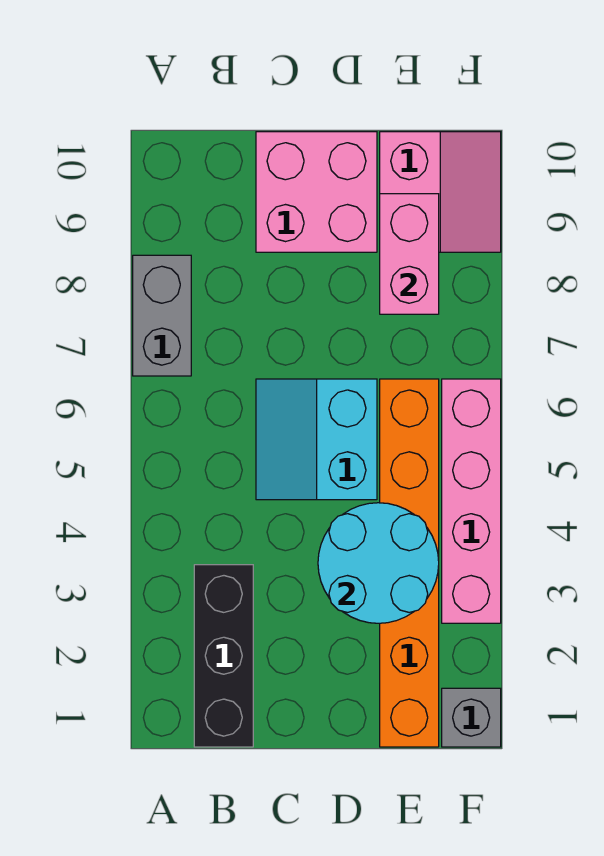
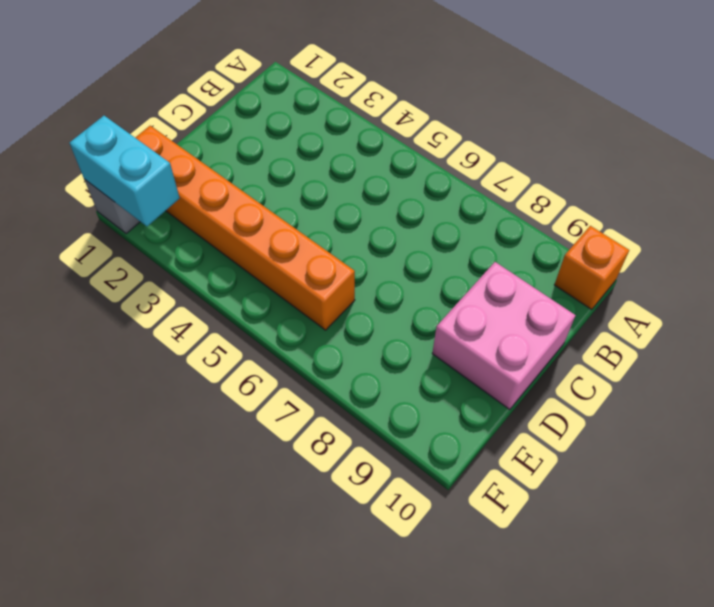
orange 1x1 brick [554,226,629,310] -> none
cyan 1x2 brick [70,116,180,226] -> none
none -> grey 1x2 brick [133,255,191,376]
none -> black 1x3 brick [194,565,253,747]

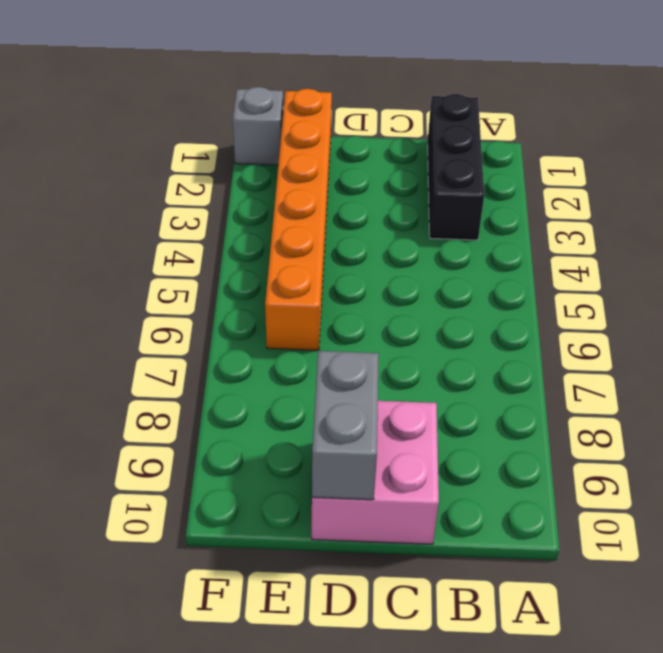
grey 1x2 brick [312,351,379,500] -> grey 1x2 brick moved to [133,255,191,376]
none -> cyan 2x2 slope [256,379,377,500]
none -> pink 2x2 slope [380,132,501,252]

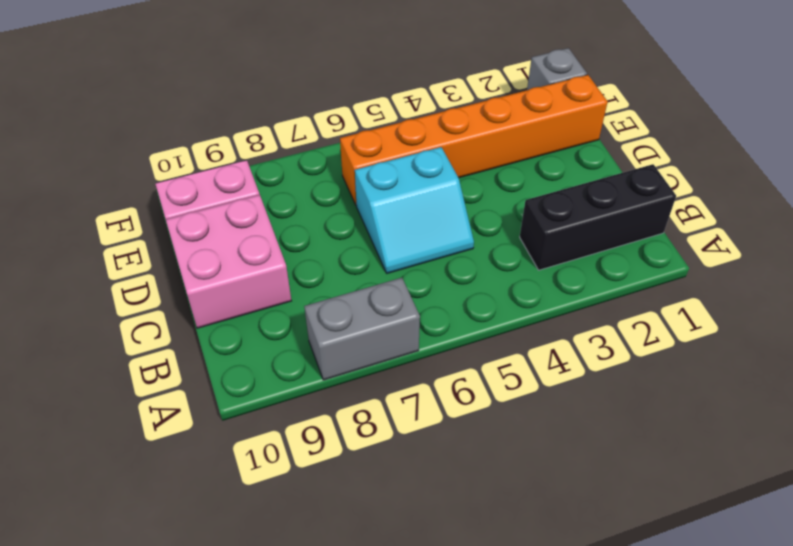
none -> pink 1x4 brick [442,379,501,623]
none -> cyan 2x2 round brick [318,503,439,623]

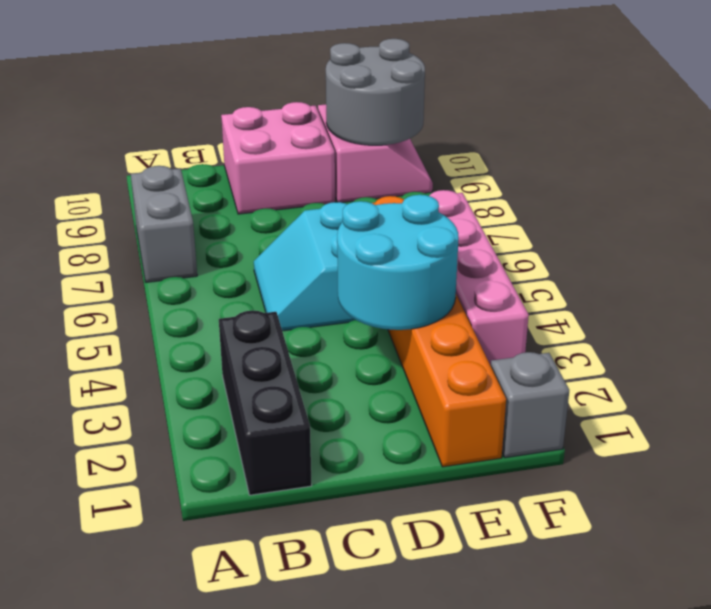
grey 2x2 round brick [326,39,425,145] -> pink 1x2 brick [380,194,439,314]

